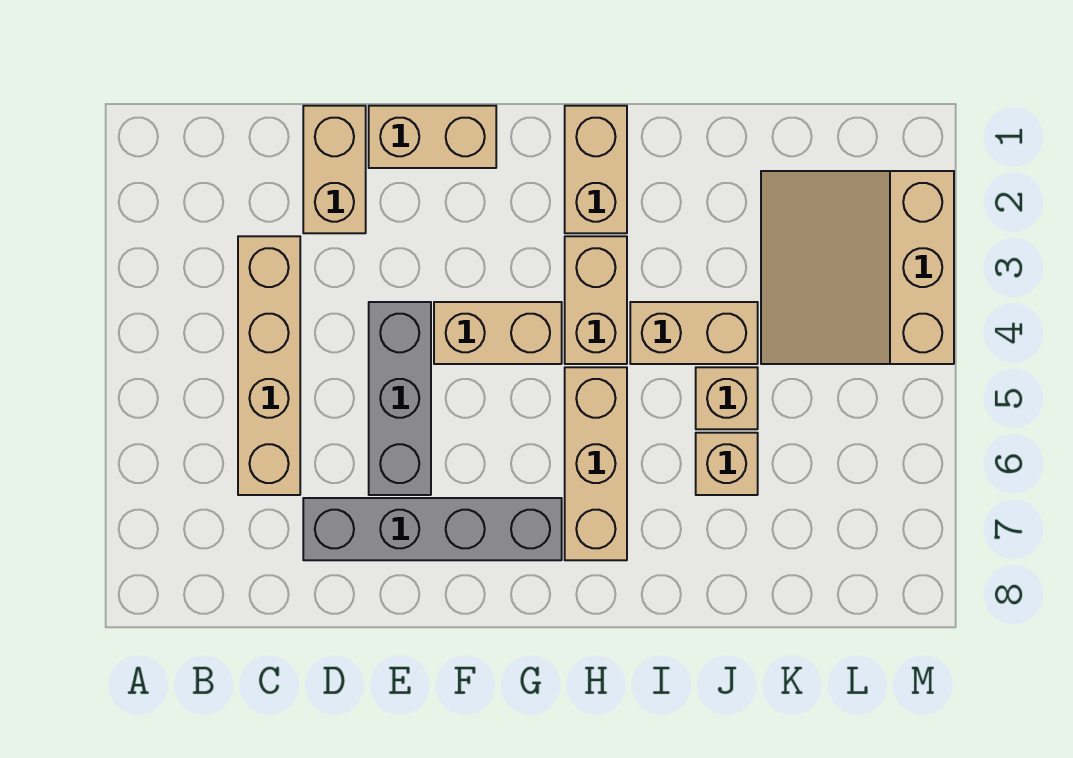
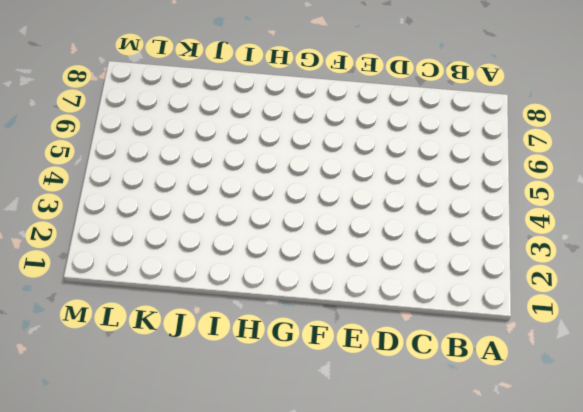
none -> tan 1x4 brick [238,236,300,495]
none -> tan 1x2 brick [303,106,366,233]
none -> grey 1x4 brick [303,498,562,560]

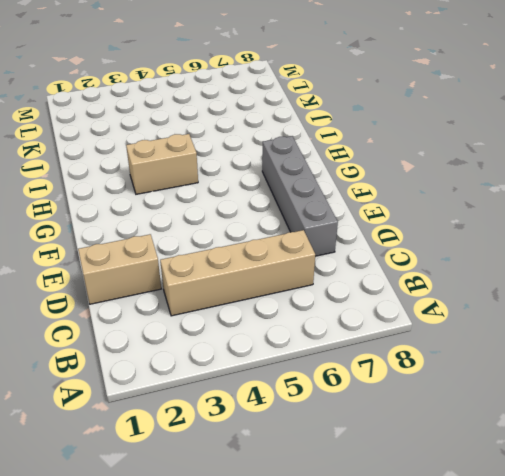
none -> tan 1x2 brick [369,106,496,168]
none -> grey 1x3 brick [369,302,431,495]
none -> tan 1x2 brick [434,302,562,364]

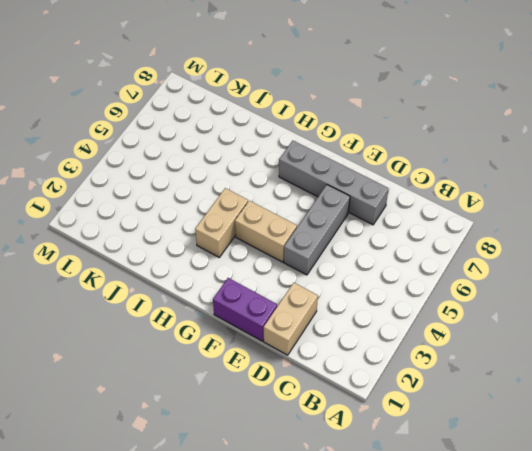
purple 1x2 brick [213,278,277,341] -> tan 1x2 brick [369,106,496,168]
none -> tan 1x4 brick [238,236,300,495]
none -> tan 1x2 brick [565,106,627,233]
none -> tan 1x3 brick [565,367,627,560]

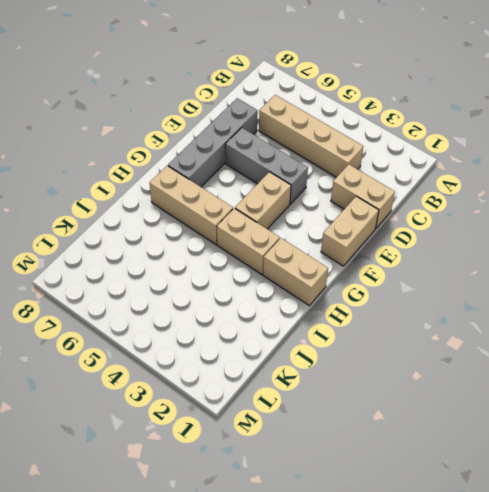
none -> tan 1x2 brick [630,302,758,364]
none -> tan 1x1 brick [696,367,758,429]
none -> tan 1x1 brick [696,433,758,495]

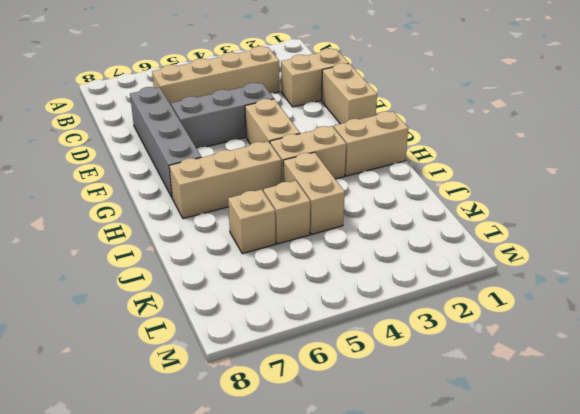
none -> tan 3x3 slope [761,171,954,364]

